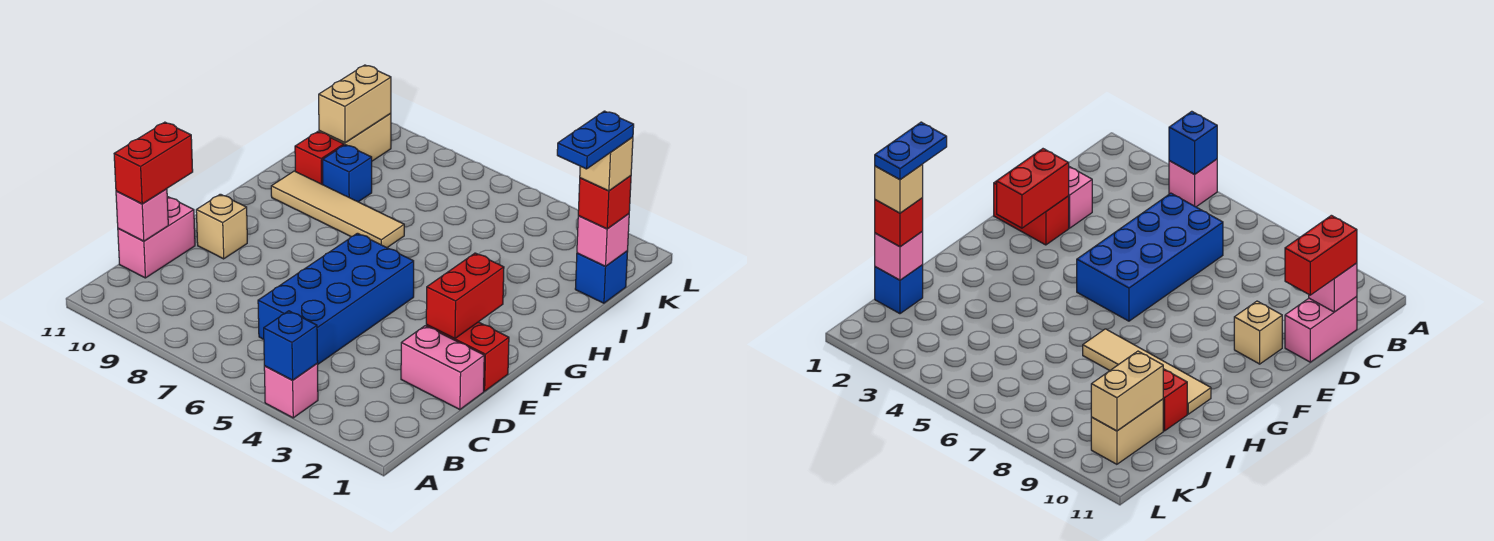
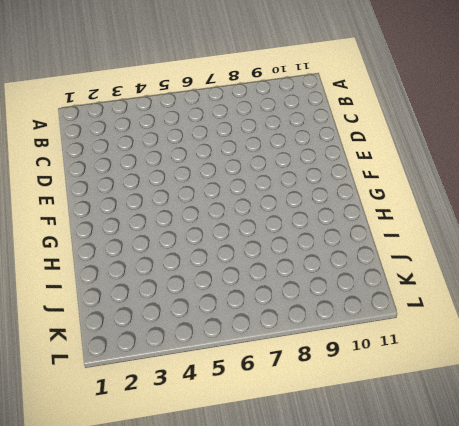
none -> pink 1x1 brick [264,364,318,418]
none -> blue 2x4 brick [258,233,414,364]
none -> pink 1x2 brick [118,197,195,278]

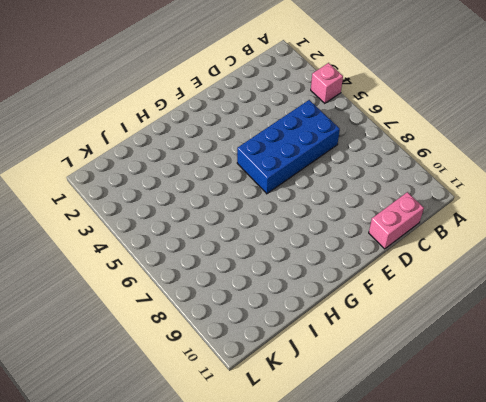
none -> pink 1x2 brick [401,326,484,410]
none -> red 1x2 brick [426,322,509,391]
none -> tan 1x1 brick [196,194,247,259]

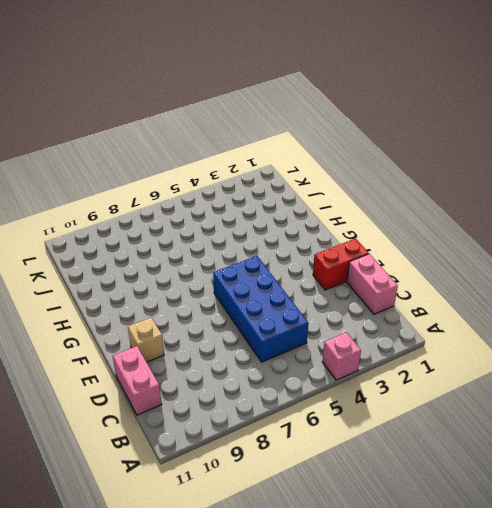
pink 1x2 brick [347,254,398,314] -> pink 1x2 brick turned to [401,326,484,410]
none -> tan 1x4 tile [271,171,404,248]
none -> blue 1x1 brick [323,145,372,202]
none -> red 1x1 brick [295,132,344,185]

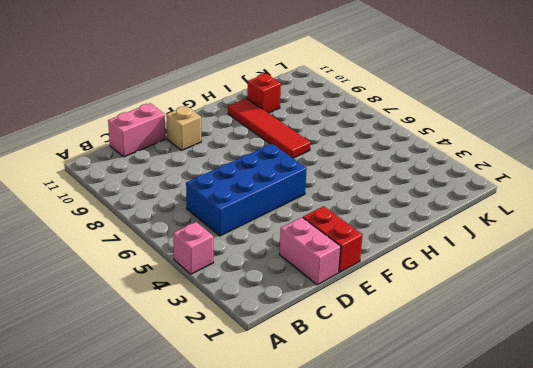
red 1x4 tile [228,98,311,158] -> tan 1x4 tile [271,171,404,248]
none -> blue 1x1 brick [323,145,372,202]
none -> blue 1x1 brick [575,251,628,303]
none -> tan 1x2 brick [319,113,391,161]

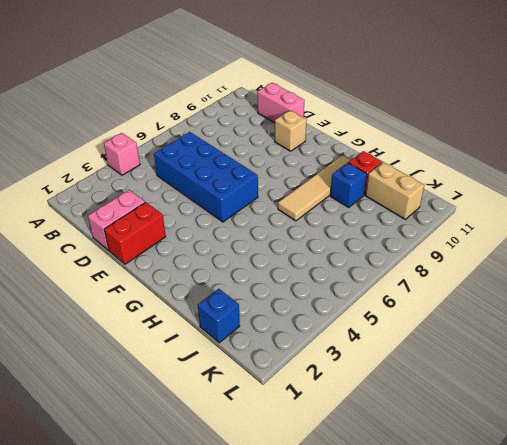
none -> blue 1x1 brick [264,311,318,380]
none -> pink 1x1 brick [116,189,168,241]
none -> red 1x2 brick [426,253,504,339]

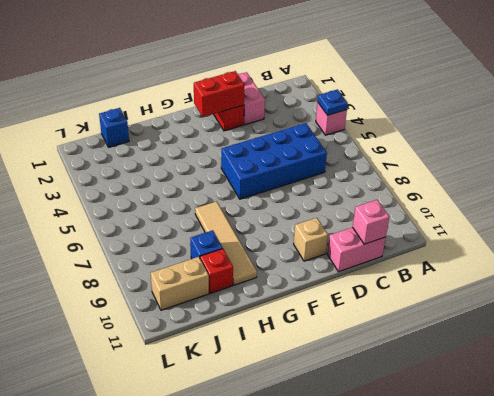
blue 1x1 plate [318,89,348,115] -> blue 1x1 brick [264,311,318,380]
none -> pink 1x1 brick [577,214,629,266]
none -> tan 1x2 brick [319,65,391,143]
none -> red 1x2 brick [114,122,193,204]

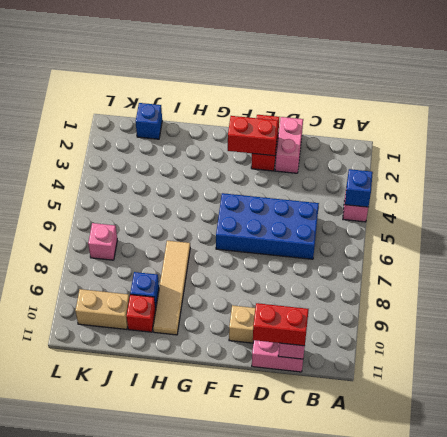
pink 1x1 brick [88,223,117,260] -> pink 1x1 brick moved to [577,214,629,266]
none -> tan 1x2 brick [319,65,391,143]
none -> red 1x1 brick [578,176,631,229]
none -> tan 1x1 brick [580,137,633,191]

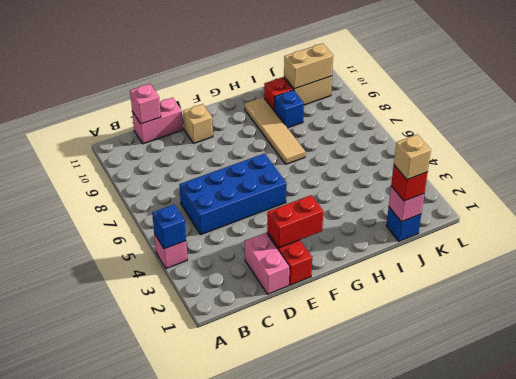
none -> red 1x2 brick [114,122,193,204]
none -> blue 1x2 plate [557,111,634,169]

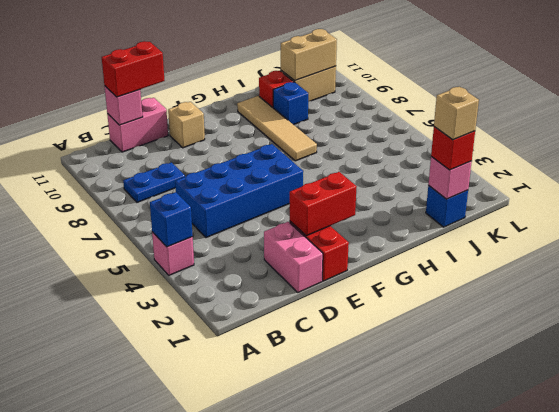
blue 1x2 plate [123,162,185,202] -> blue 1x2 plate moved to [557,111,634,169]

